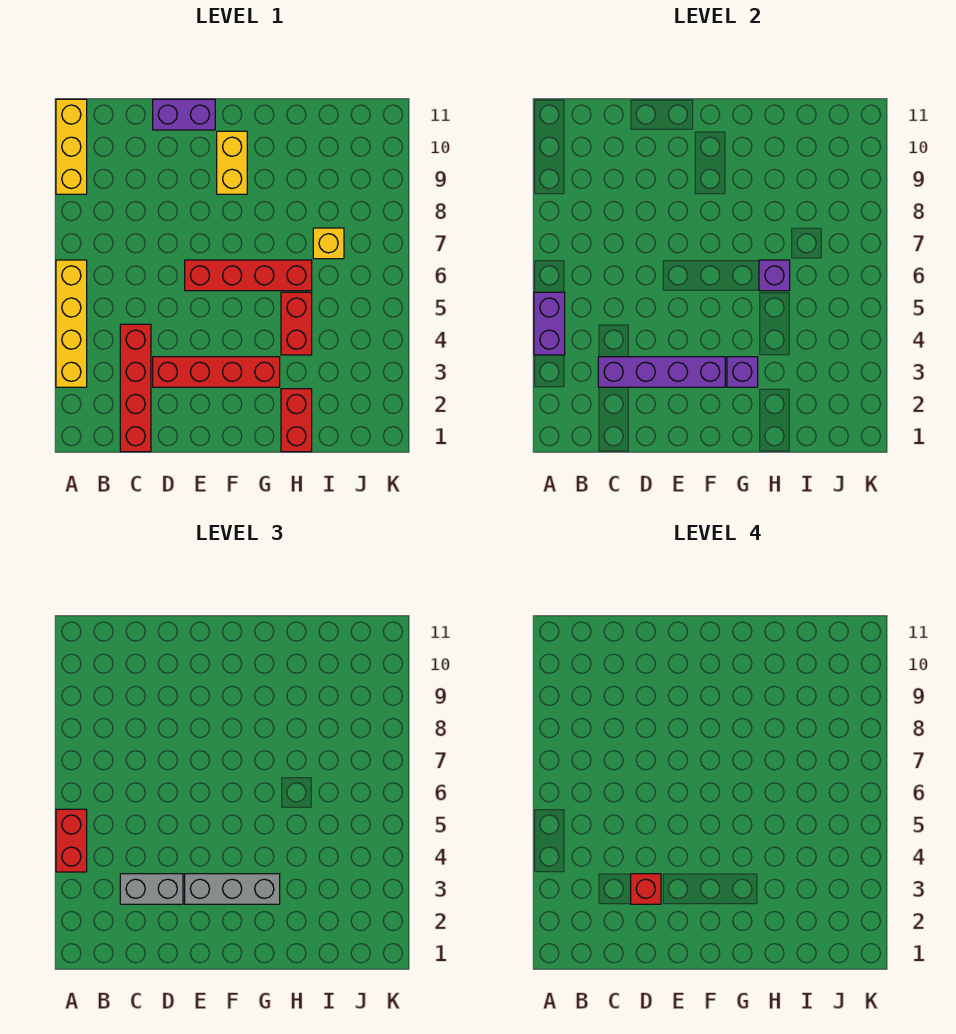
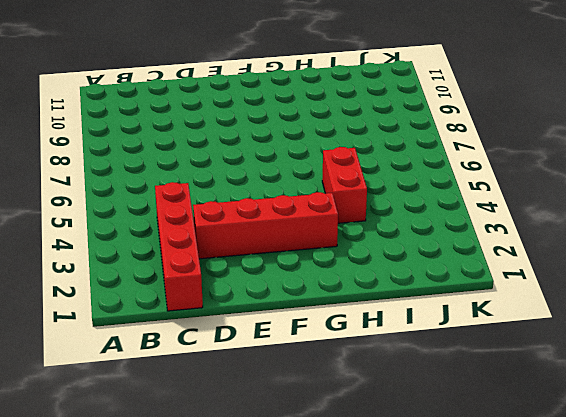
none -> yellow 1x4 brick [56,260,87,387]
none -> yellow 1x3 brick [56,99,87,194]
none -> purple 1x2 brick [153,99,215,130]

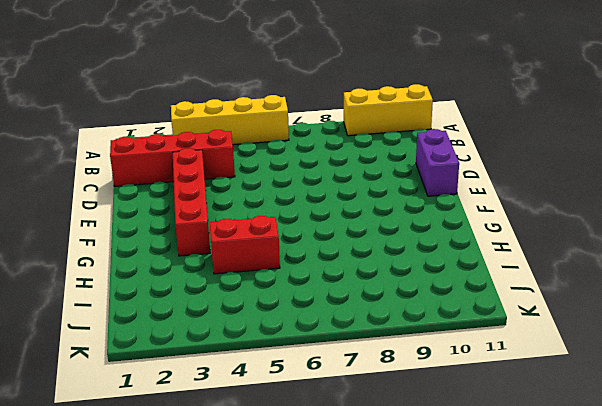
none -> red 1x4 brick [185,260,312,291]
none -> yellow 1x2 brick [217,131,247,194]
none -> red 1x2 brick [281,389,312,452]

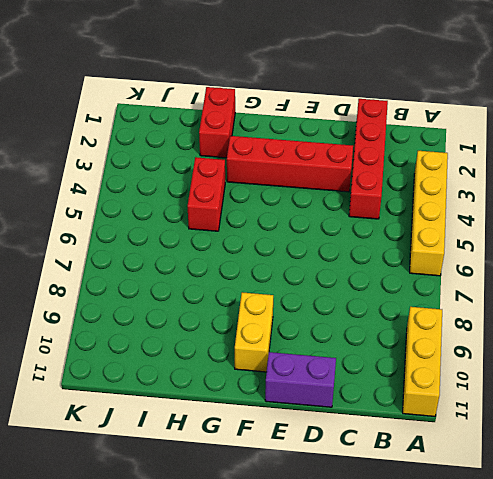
none -> red 1x4 brick [185,260,312,291]
none -> yellow 1x1 brick [313,228,344,259]
none -> purple 1x2 brick [534,292,565,355]

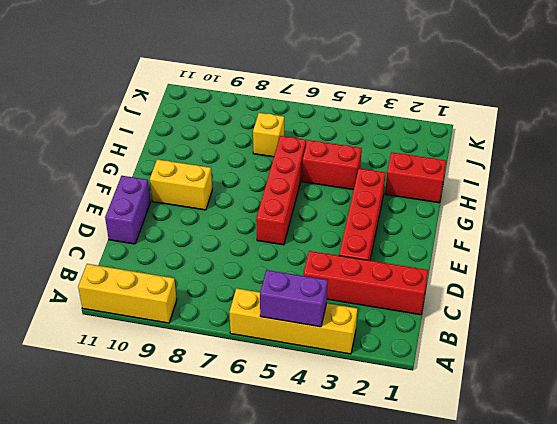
none -> purple 1x4 brick [598,357,725,387]
none -> purple 1x1 brick [727,357,758,387]
none -> purple 1x1 brick [759,260,790,291]

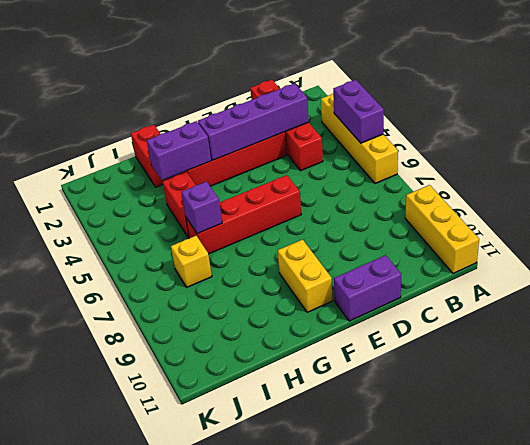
purple 1x2 brick [147,121,211,180] -> purple 1x1 brick [727,357,758,387]
none -> red 1x2 brick [56,809,87,872]
none -> grey 1x2 brick [120,874,183,904]
none -> grey 1x3 brick [185,874,280,904]

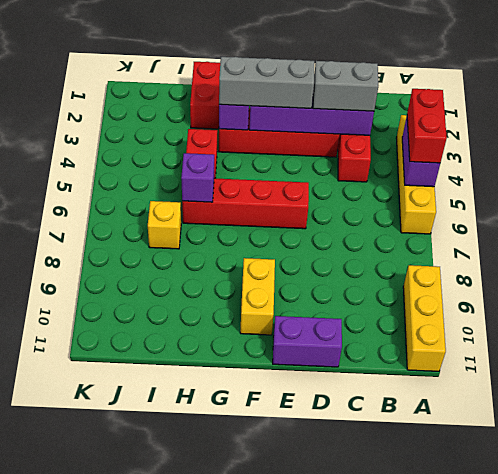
none -> red 1x1 brick [631,874,661,904]

